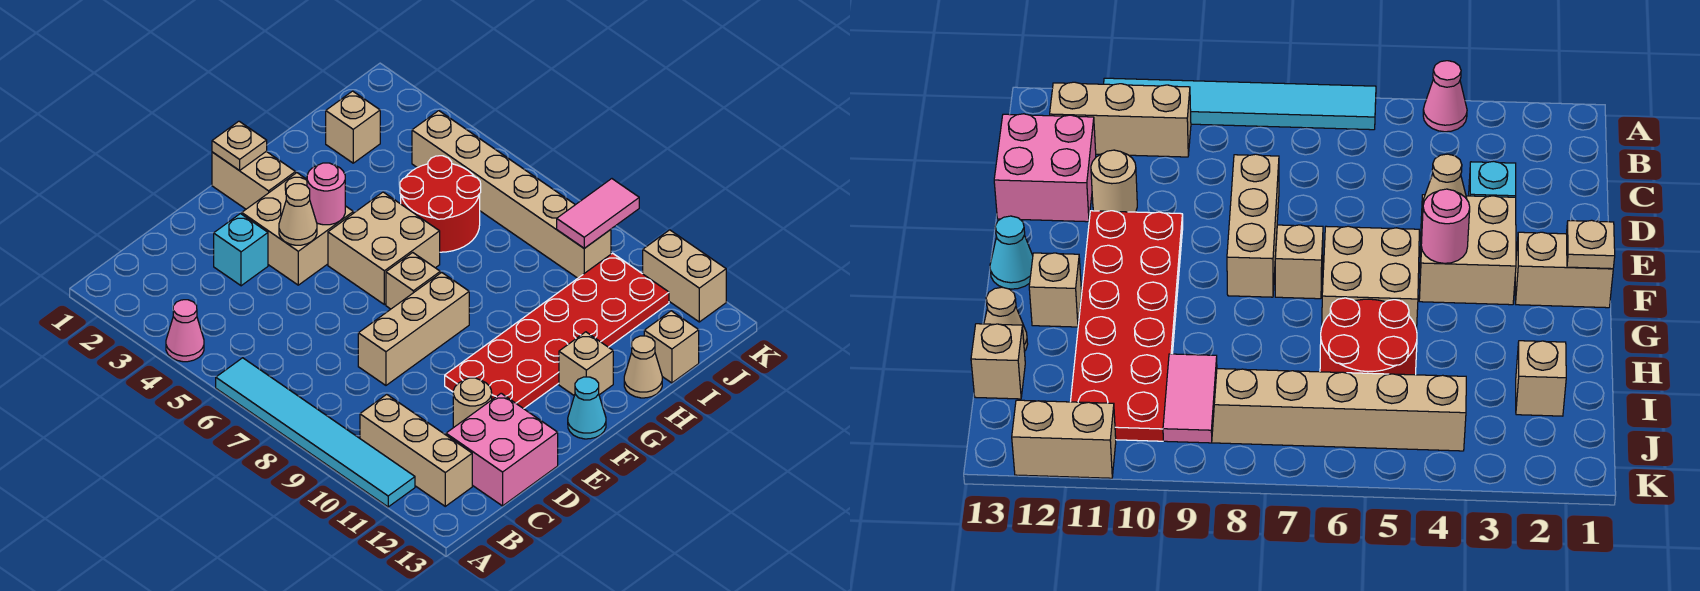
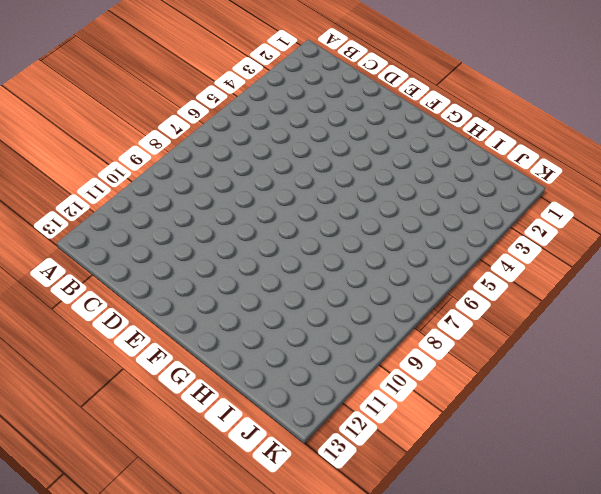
none -> pink 1x1 cone [166,300,204,362]
none -> cyan 1x6 tile [216,358,415,507]
none -> tan 1x3 brick [360,394,472,506]

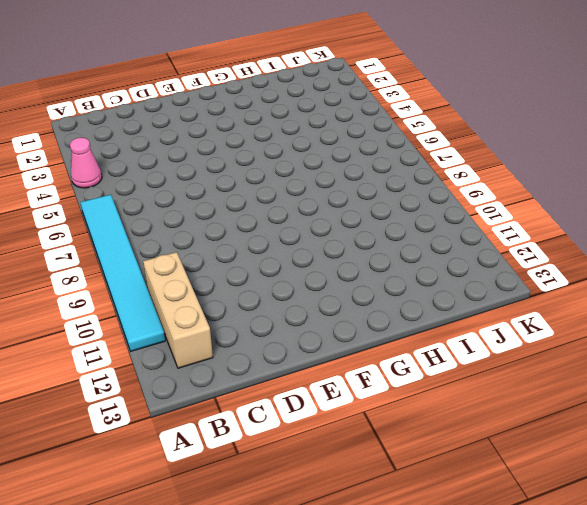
none -> pink 2x2 brick [446,393,558,506]
none -> cyan 1x1 brick [214,214,268,286]
none -> tan 1x3 brick [358,272,469,385]

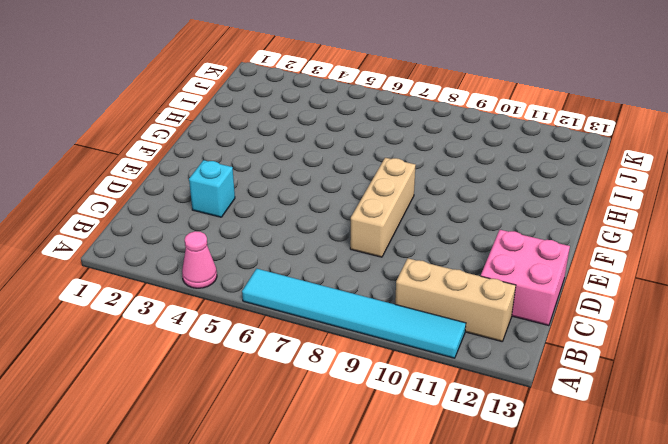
none -> tan 1x1 round brick [453,378,492,428]
none -> tan 2x2 brick [242,173,353,285]
none -> red 2x6 plate [445,253,669,409]

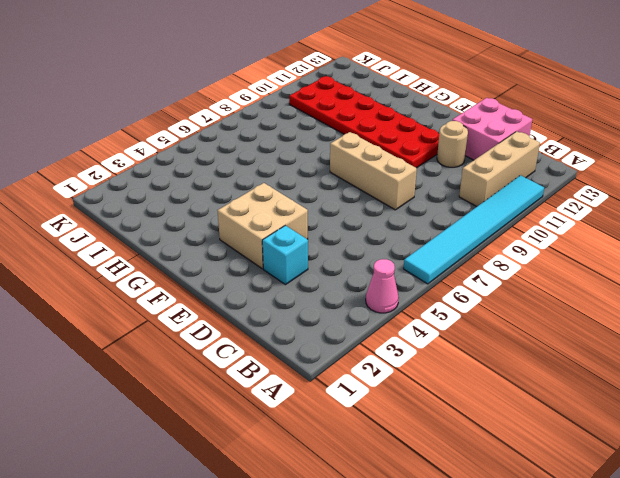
none -> tan 1x2 brick [212,151,296,209]
none -> tan 2x2 brick [328,192,440,305]
none -> tan 1x1 brick [386,253,440,309]

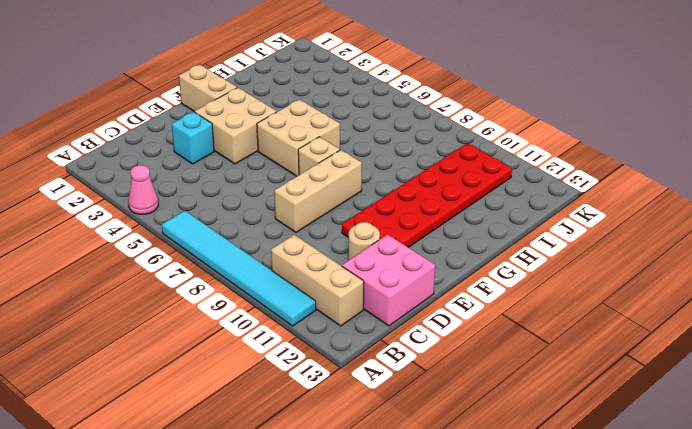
none -> cyan 1x1 cone [568,377,606,439]
none -> tan 1x1 brick [559,332,613,395]
none -> red 2x2 round brick [400,156,481,252]

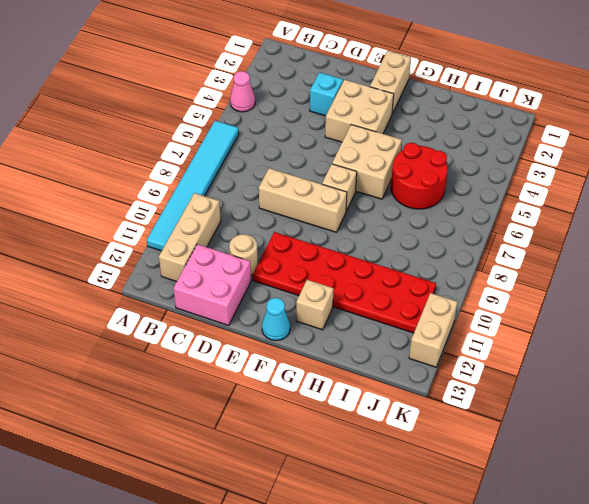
none -> tan 1x1 cone [624,336,662,398]
none -> tan 1x1 brick [326,91,380,163]
none -> tan 1x1 brick [644,311,699,383]

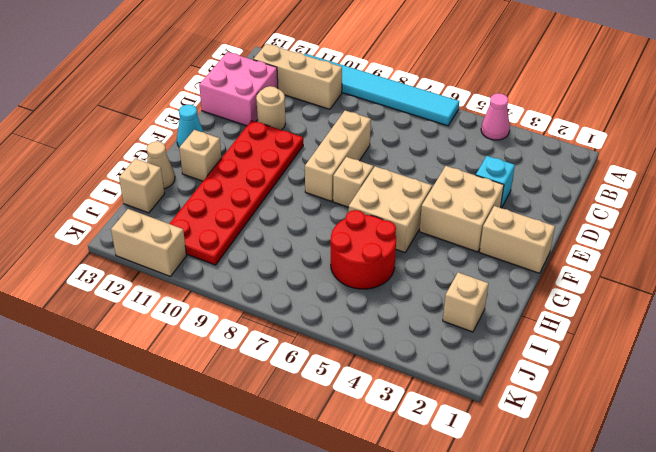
none -> tan 1x6 brick [412,111,611,278]
none -> tan 1x1 cone [279,184,317,245]
none -> tan 1x1 plate [212,121,267,171]

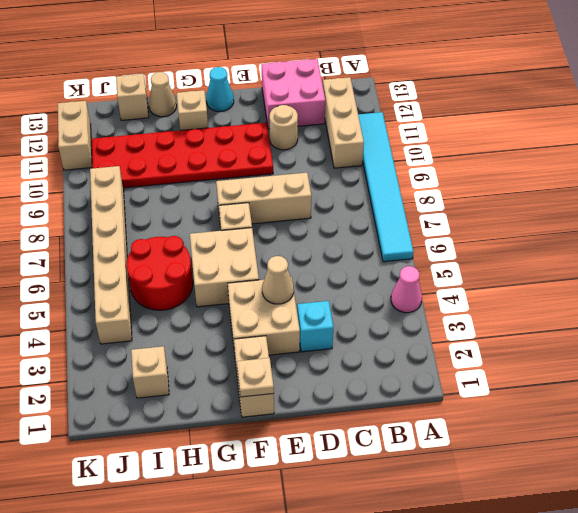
none -> pink 1x1 round brick [307,163,345,225]
none -> pink 1x2 tile [557,179,639,248]

